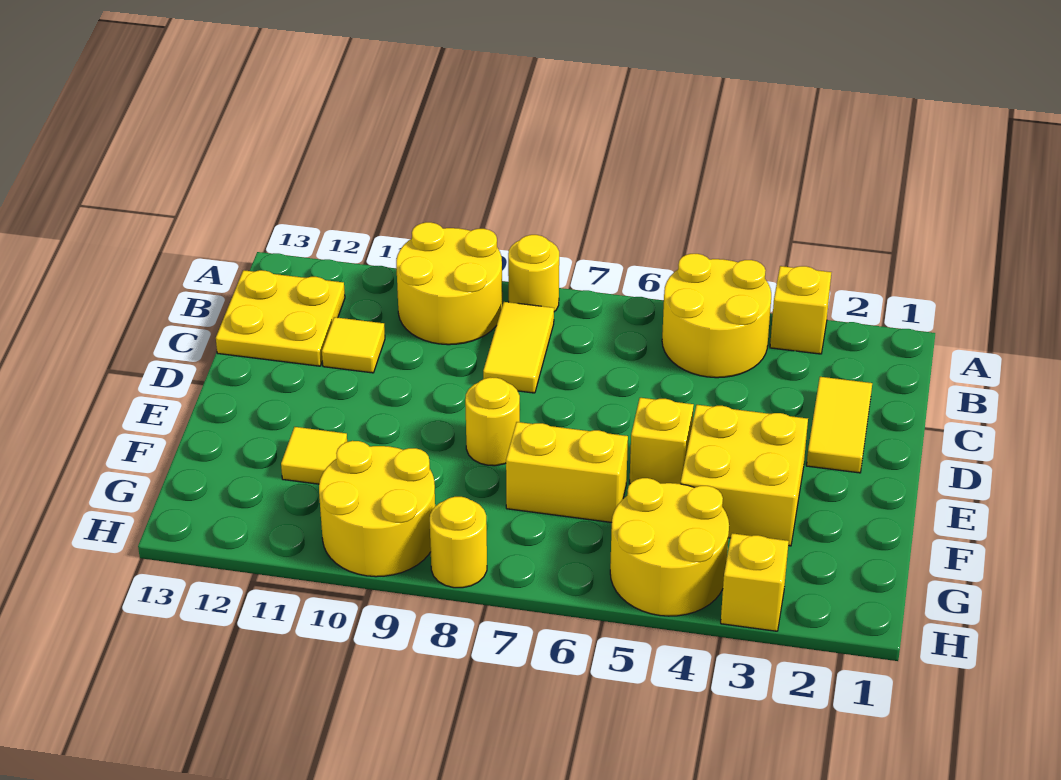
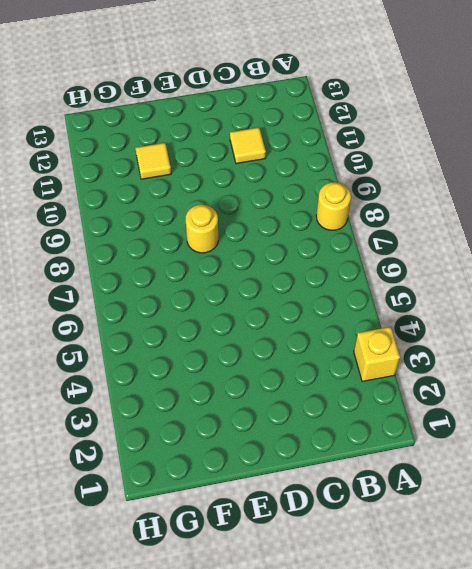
none -> yellow 2x2 round brick [662,254,771,378]
none -> yellow 2x2 round brick [396,222,502,345]
none -> yellow 1x2 tile [483,302,554,393]

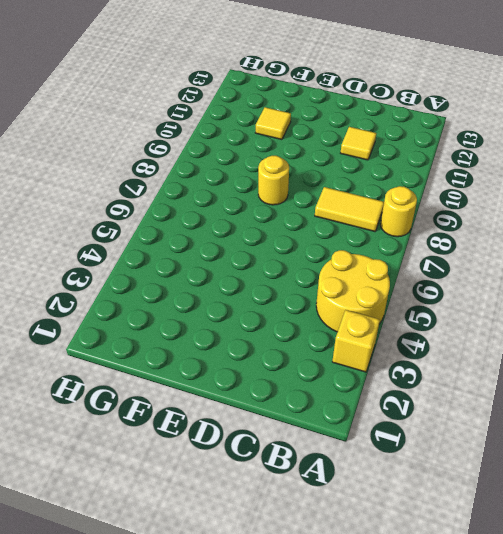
none -> yellow 2x2 round brick [396,222,502,345]
none -> yellow 2x2 plate [216,270,345,366]
none -> yellow 1x2 tile [807,377,872,473]

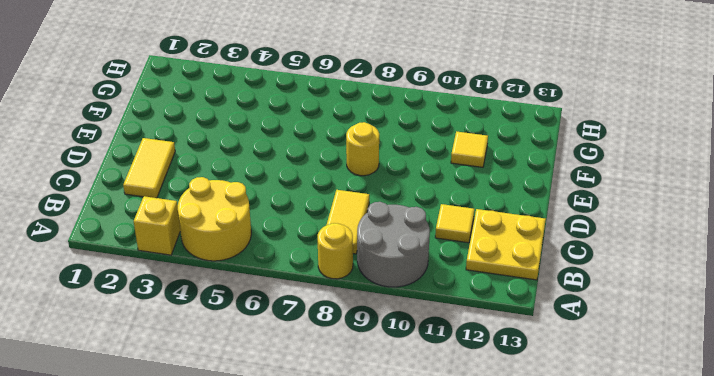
grey 2x2 round brick [357,202,430,287] -> yellow 2x2 round brick [396,222,502,345]
none -> yellow 2x2 brick [680,405,808,546]
none -> yellow 1x1 brick [630,398,694,484]
none -> yellow 1x2 brick [506,422,628,523]

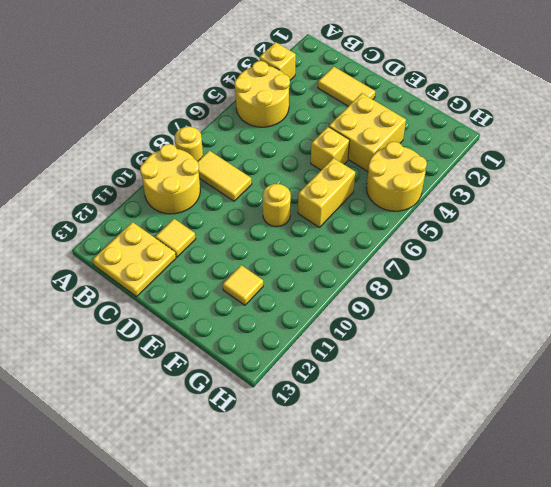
none -> yellow 2x2 round brick [319,441,435,577]
none -> yellow 1x1 brick [721,533,789,631]
none -> yellow 1x1 round brick [430,497,487,588]

